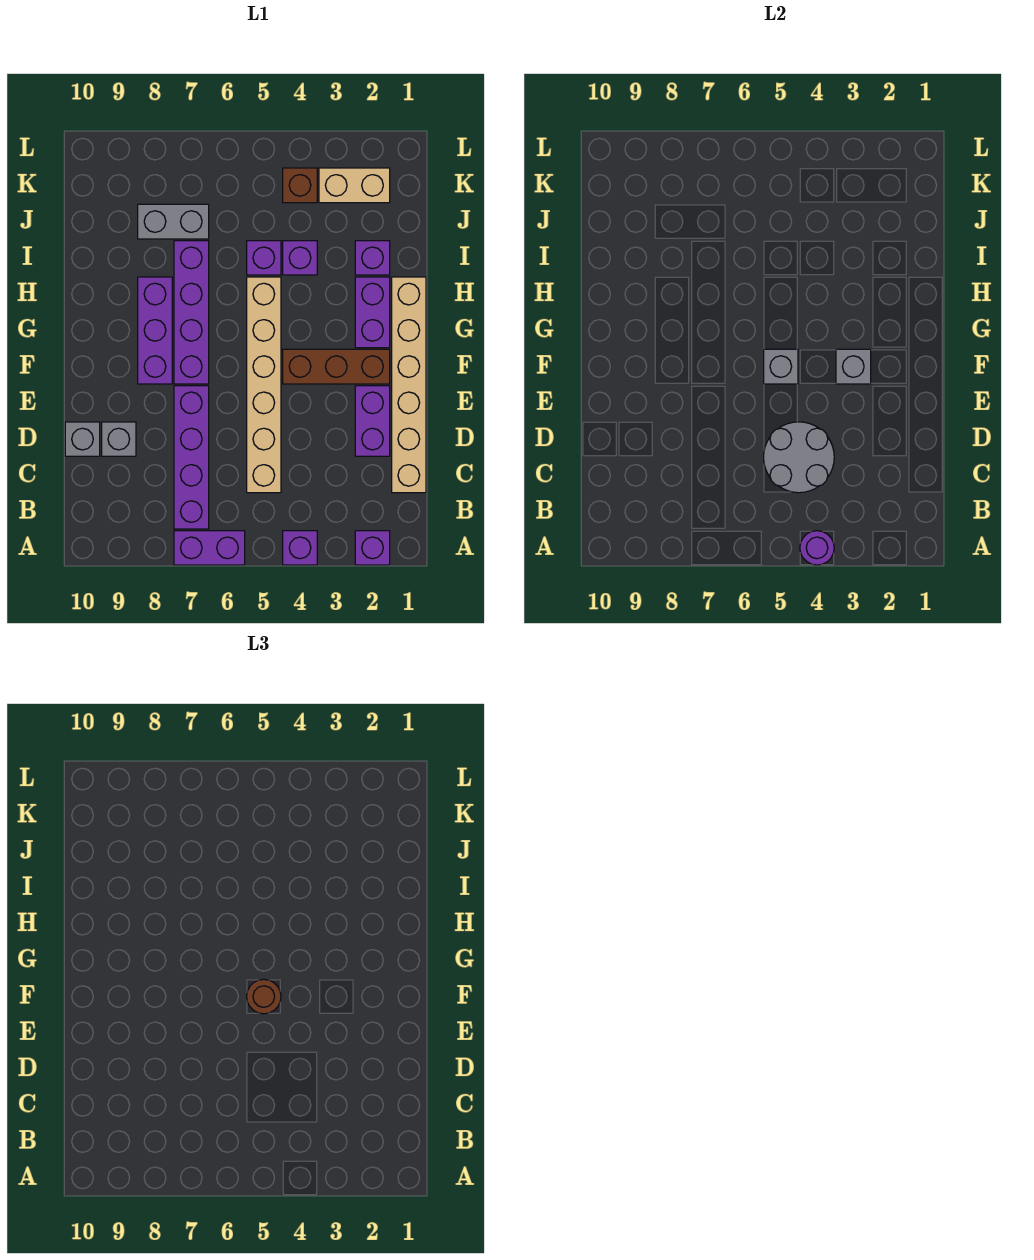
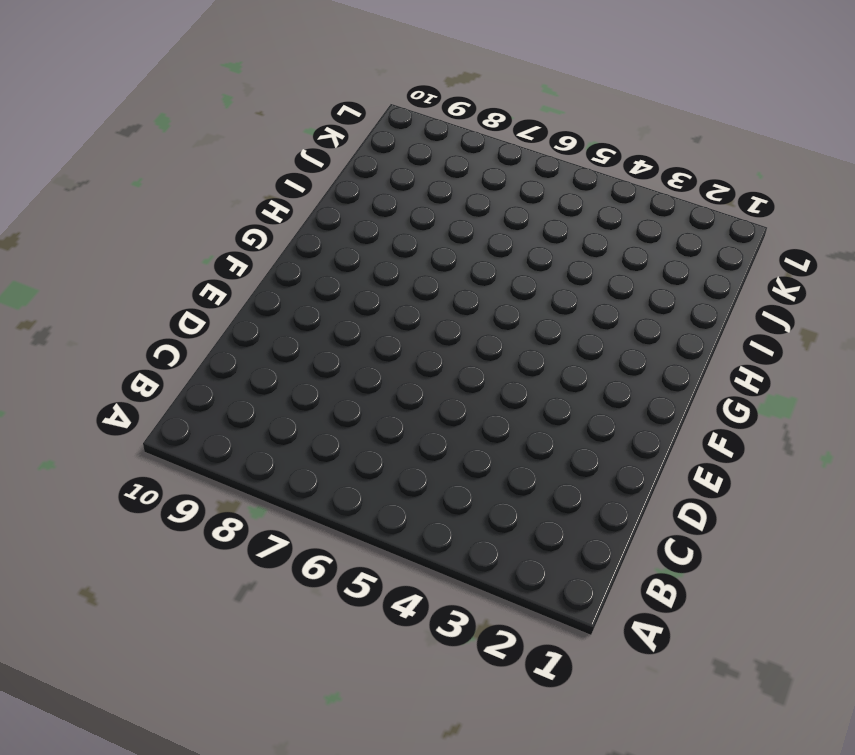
none -> purple 1x1 brick [355,531,390,565]
none -> purple 1x1 brick [283,531,317,565]
none -> purple 1x2 brick [174,531,245,565]

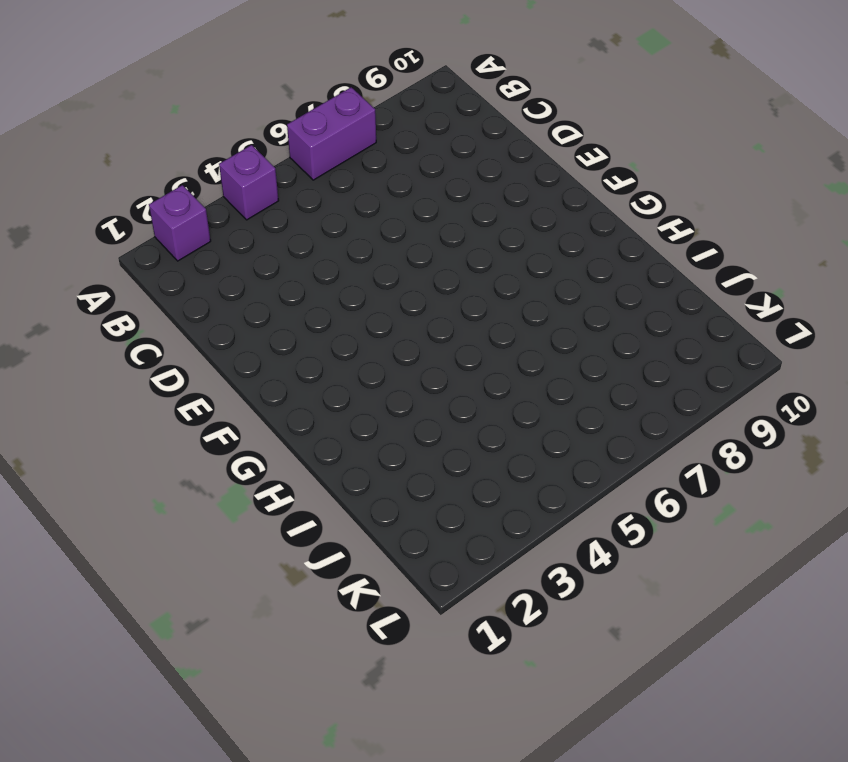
none -> purple 1x4 brick [174,386,209,529]
none -> tan 1x6 brick [392,277,426,493]
none -> tan 1x6 brick [247,277,281,493]

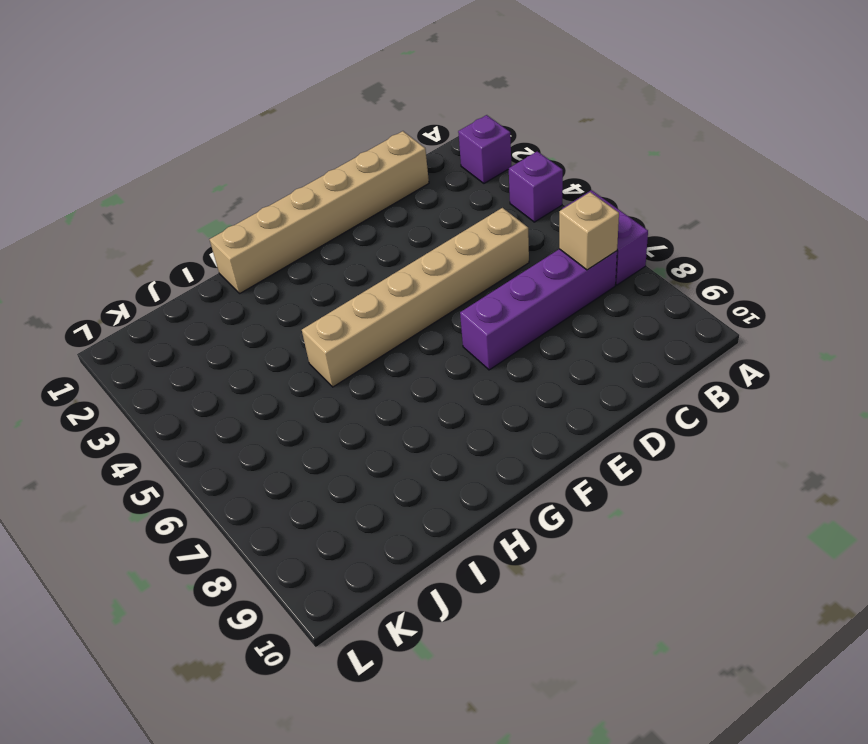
tan 1x1 brick [559,192,619,270] -> none
none -> purple 1x2 brick [355,386,390,456]
none -> grey 1x1 brick [102,422,136,456]
none -> grey 1x1 brick [65,422,100,456]

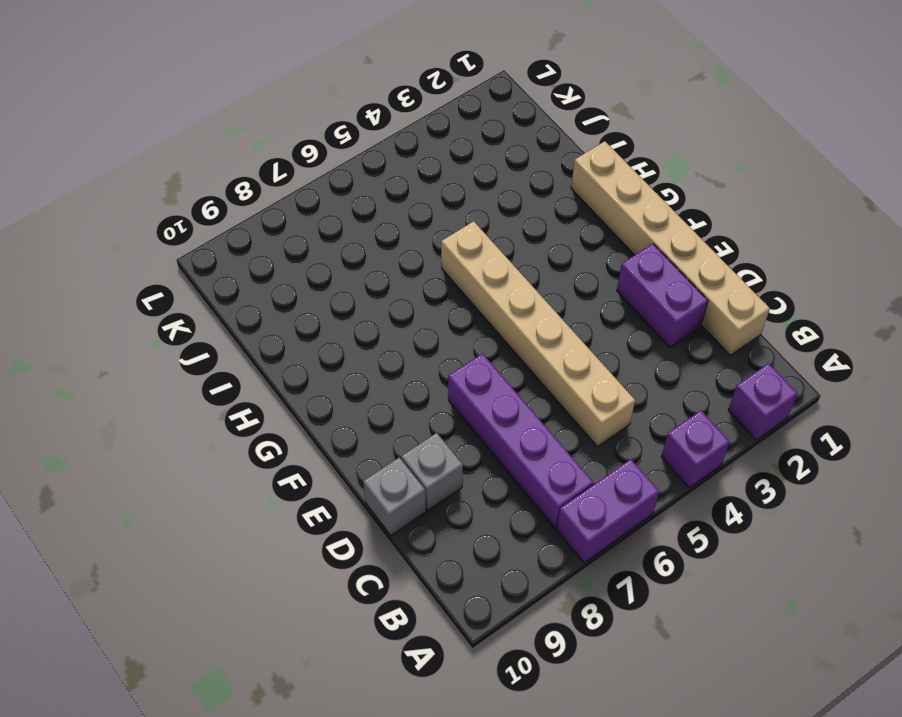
none -> brown 1x3 brick [283,349,390,384]
none -> purple 1x4 brick [174,241,209,384]
none -> purple 1x3 brick [138,277,172,384]

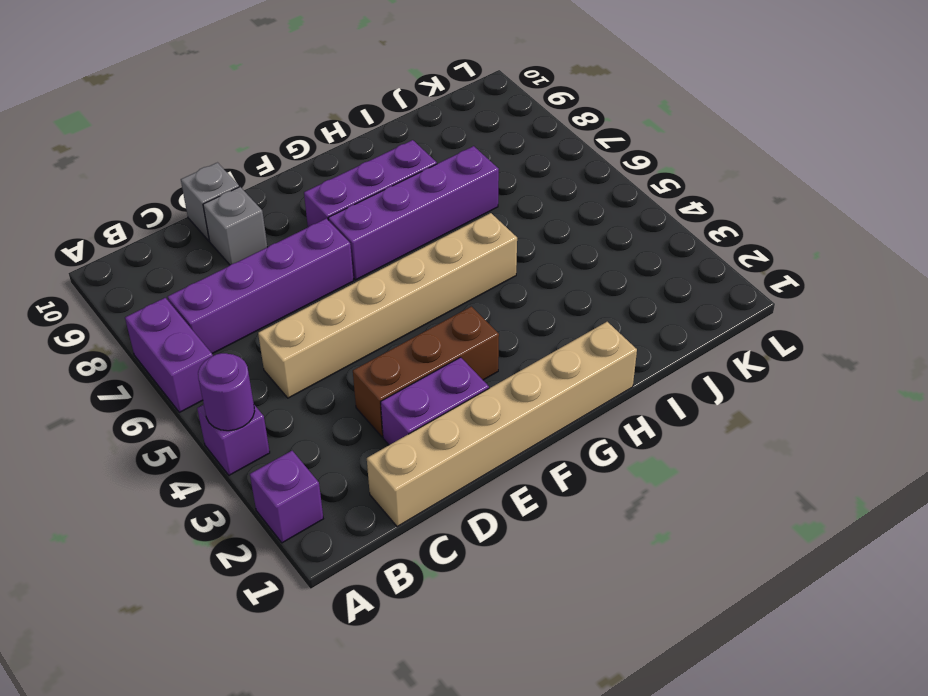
brown 1x3 brick [353,306,499,437] -> brown 1x3 brick turned to [283,349,390,384]
none -> purple 1x2 brick [355,277,390,348]
none -> purple 1x1 brick [355,241,390,275]
none -> purple 1x1 brick [283,241,317,275]

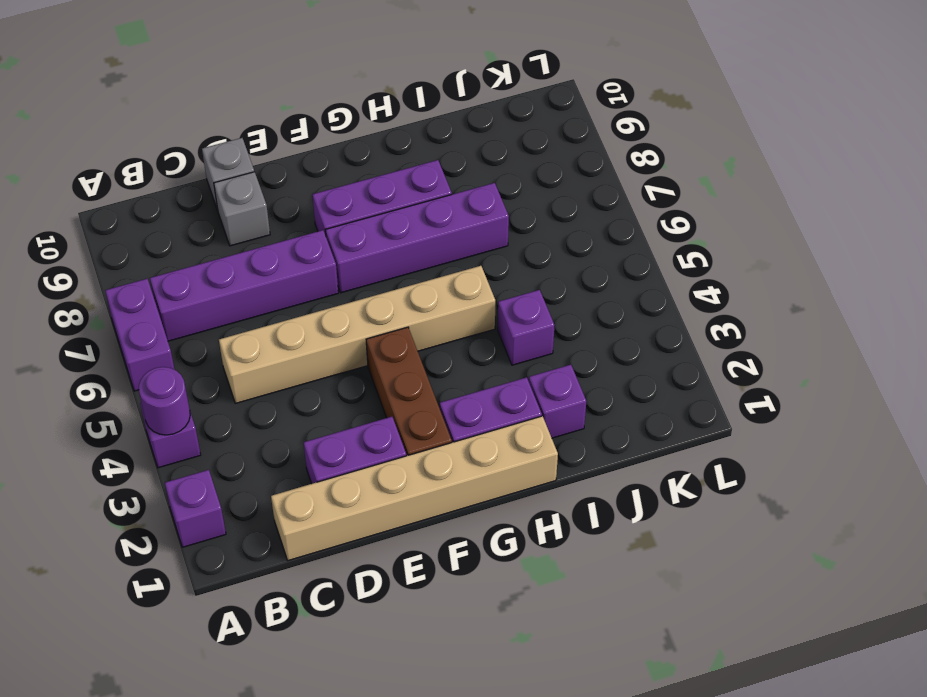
none -> purple 1x1 brick [247,241,281,275]
none -> grey 1x2 brick [138,204,209,239]
none -> tan 1x2 brick [319,168,390,203]

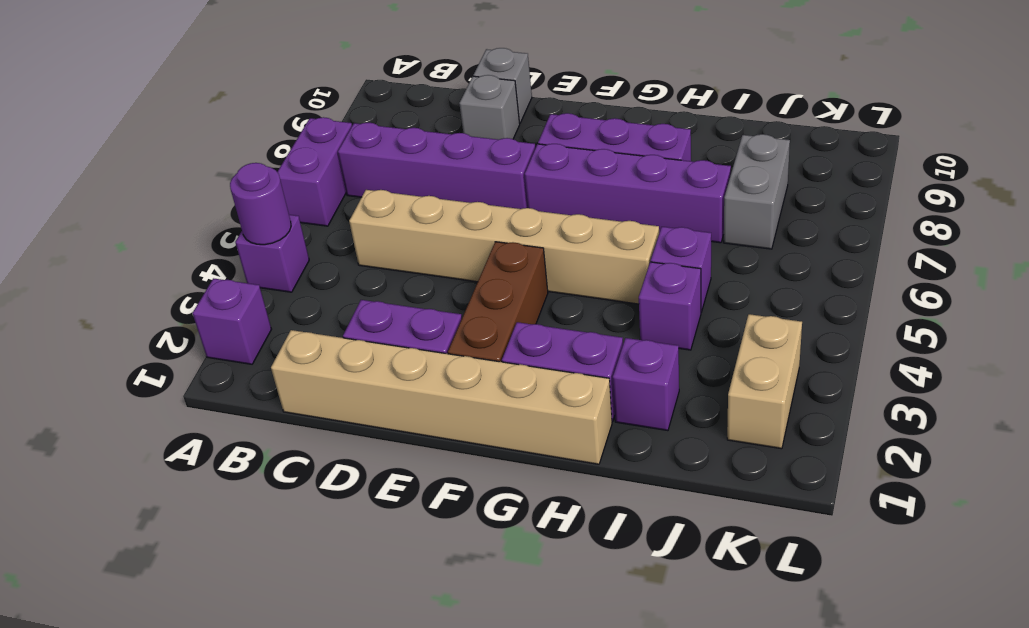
none -> brown 1x1 brick [283,168,317,203]
none -> grey 2x2 round brick [764,422,834,493]
none -> grey 1x1 brick [836,349,871,384]

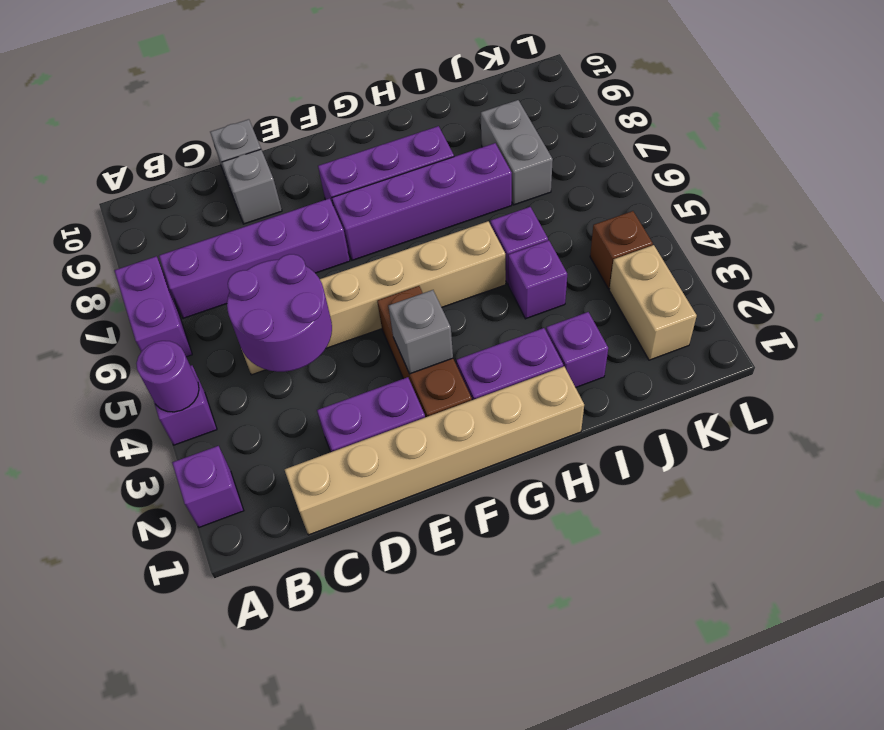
purple 2x2 round brick [227,254,332,372] -> grey 2x2 round brick [764,422,834,493]
none -> grey 1x1 brick [764,349,798,384]
none -> brown 1x1 round brick [247,979,281,1014]

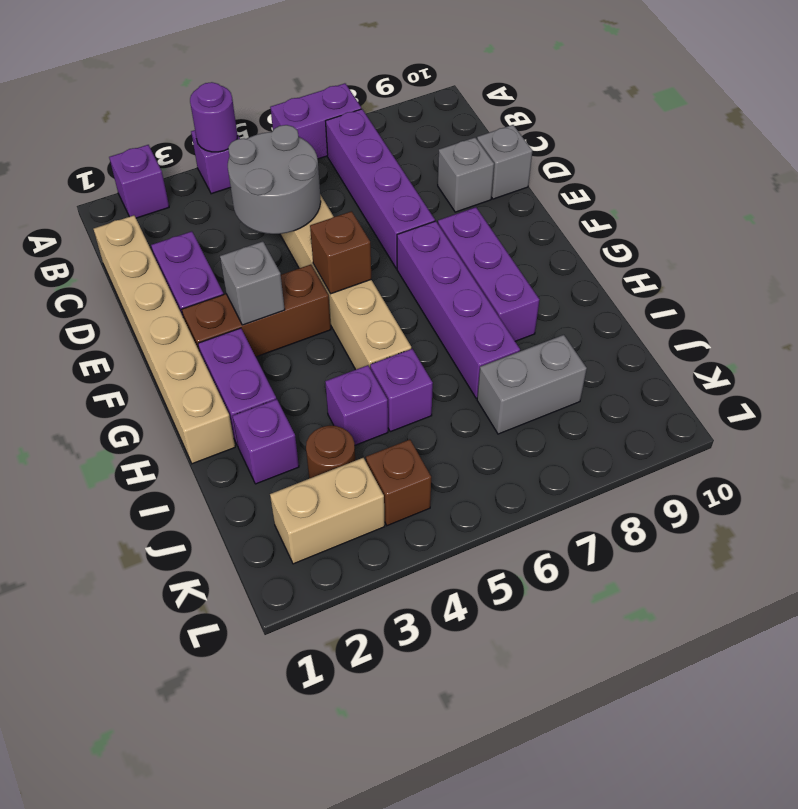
brown 1x1 brick [310,211,371,294] -> grey 1x1 brick [764,349,798,384]
brown 1x1 round brick [306,426,355,478] -> brown 1x1 round brick moved to [247,979,281,1014]

